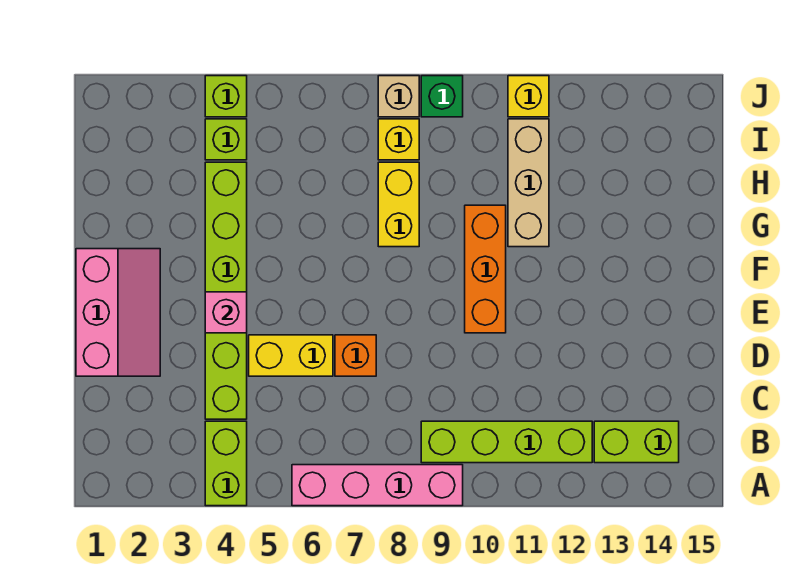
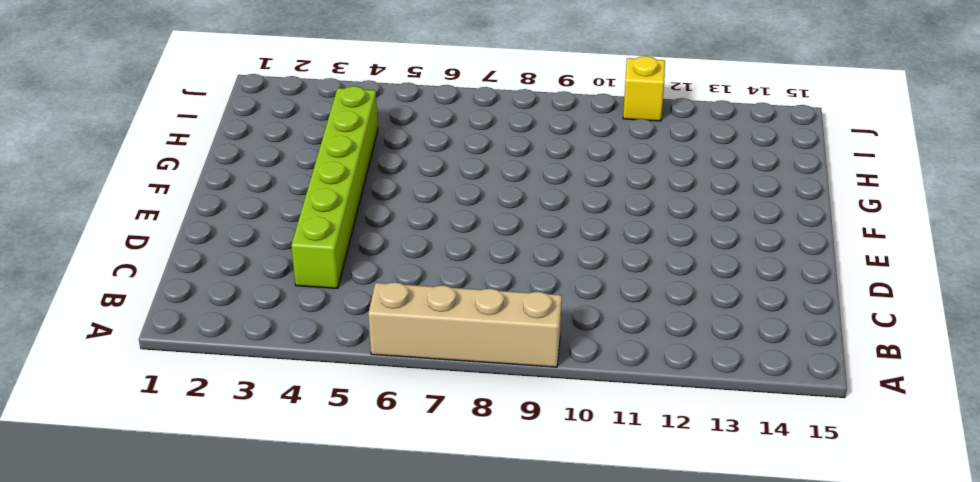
tan 1x4 brick [368,282,562,367] -> pink 1x4 brick [292,465,463,506]
none -> lime 1x2 brick [205,421,247,506]
none -> lime 1x4 brick [421,421,592,463]
none -> lime 1x2 brick [594,421,679,463]

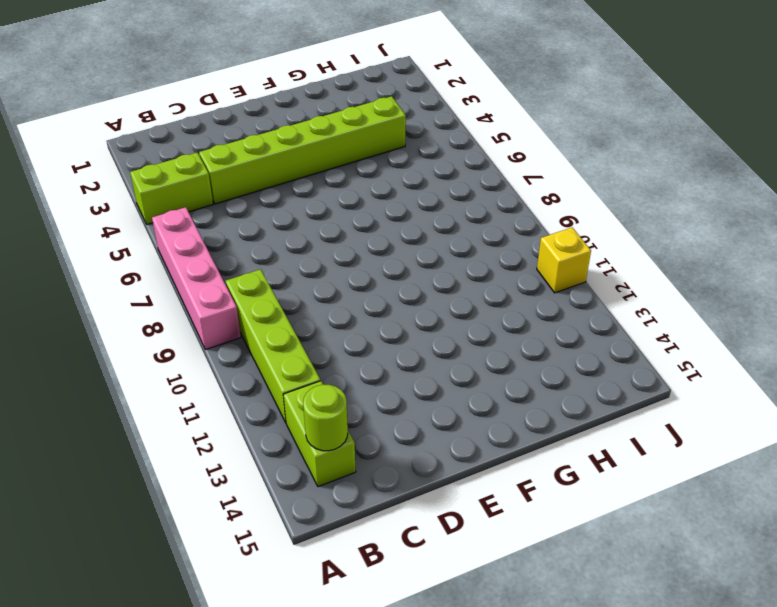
lime 1x1 round brick [303,385,348,451] -> none
none -> pink 2x3 slope [76,249,160,376]
none -> yellow 1x2 brick [249,335,333,376]
none -> orange 1x1 brick [335,335,376,376]

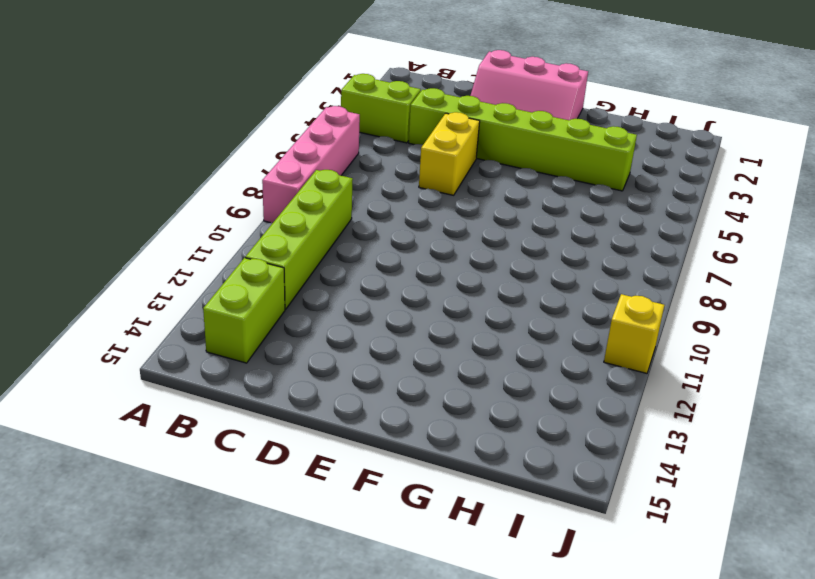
none -> orange 1x1 brick [335,335,376,376]
none -> orange 1x3 brick [465,205,506,333]
none -> yellow 1x2 brick [378,162,419,247]

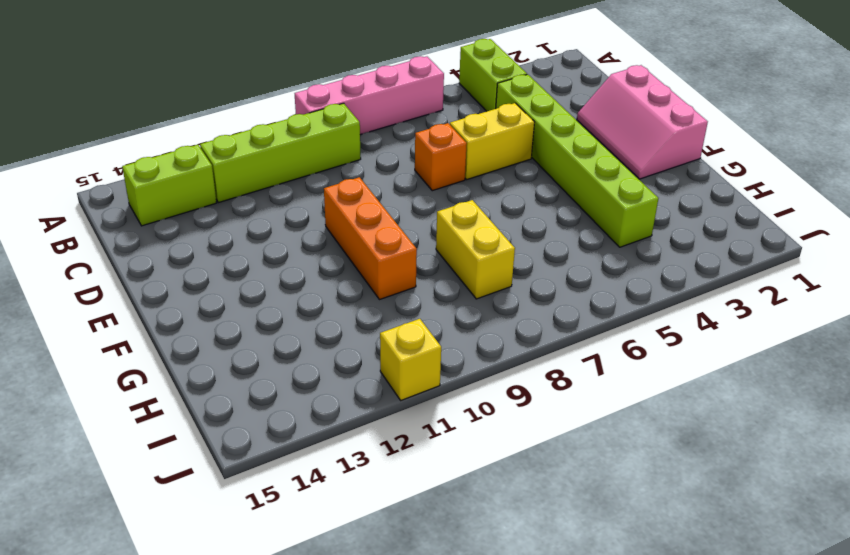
none -> tan 1x3 brick [508,119,549,247]
none -> lime 1x1 brick [205,119,247,160]
none -> yellow 1x1 brick [378,119,419,160]

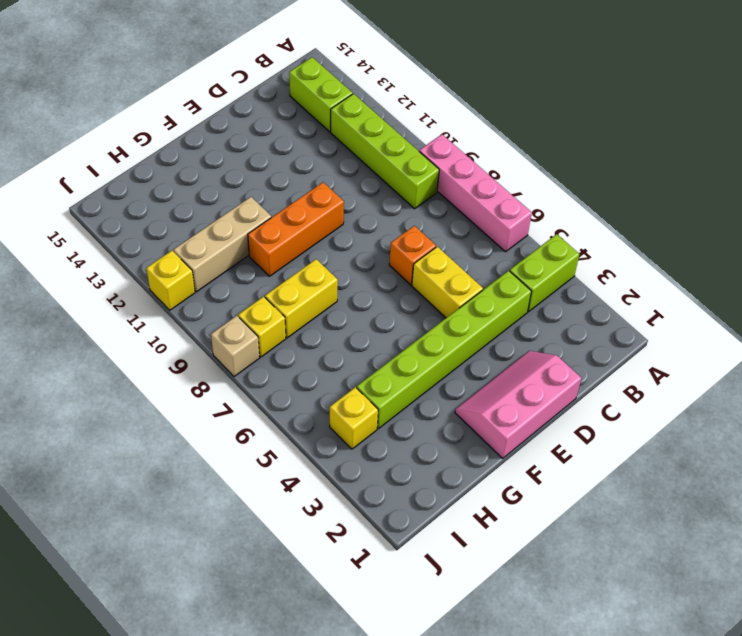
yellow 1x1 brick [330,387,378,449] -> lime 1x1 brick [205,119,247,160]
none -> lime 1x1 brick [205,76,247,117]
none -> green 1x1 brick [421,76,463,117]
none -> pink 1x1 brick [205,292,247,333]

